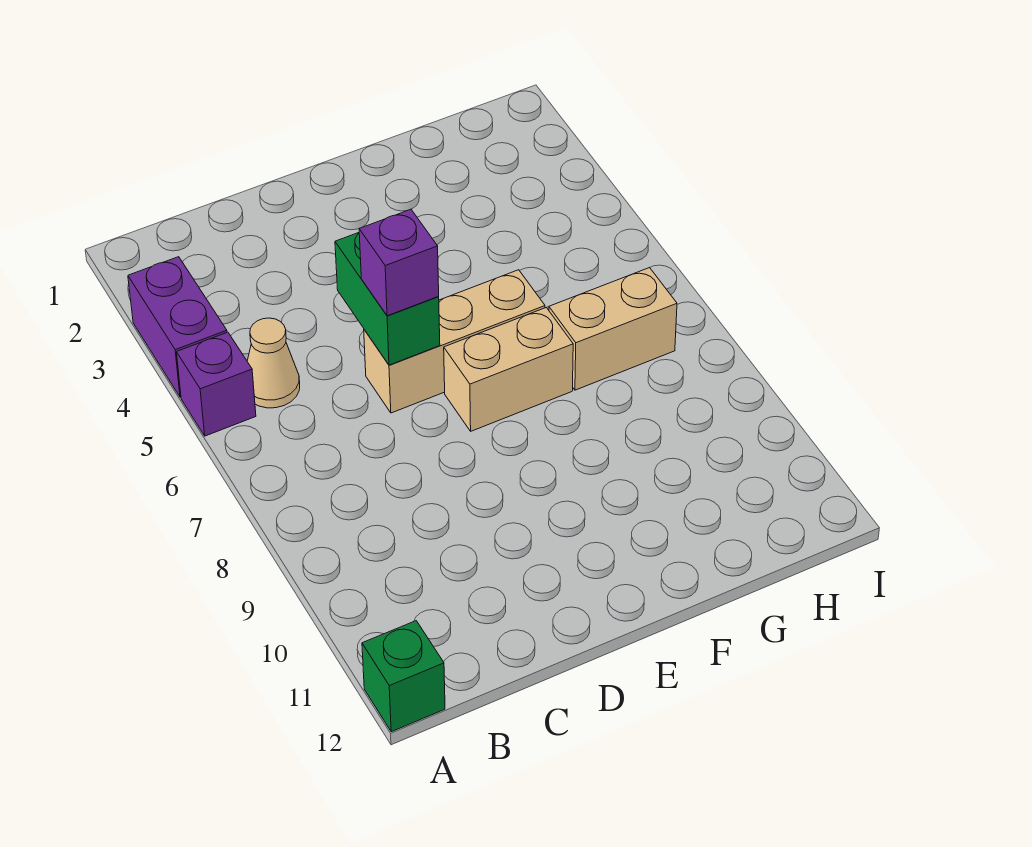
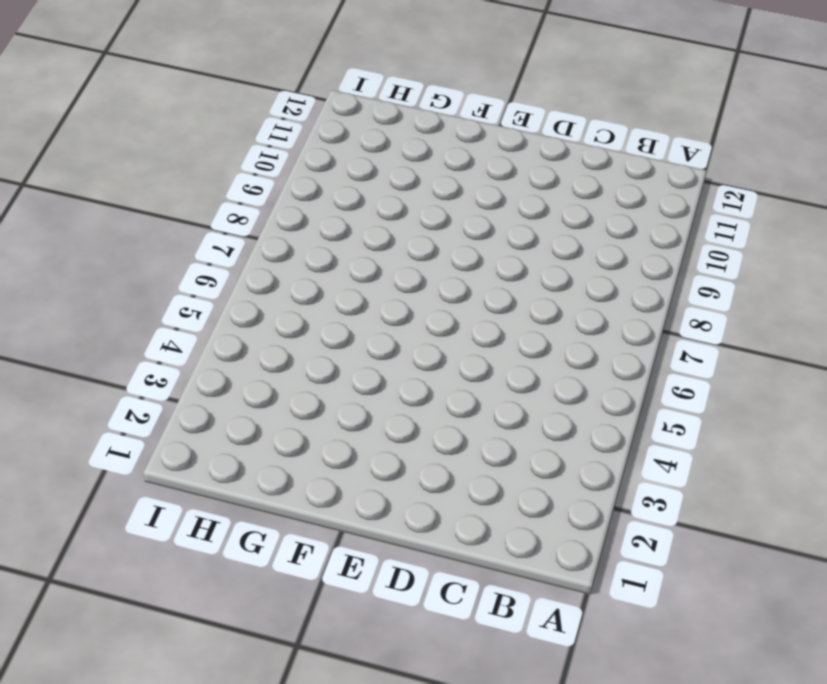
none -> purple 1x2 brick [128,257,227,397]
none -> purple 1x1 brick [177,332,256,436]

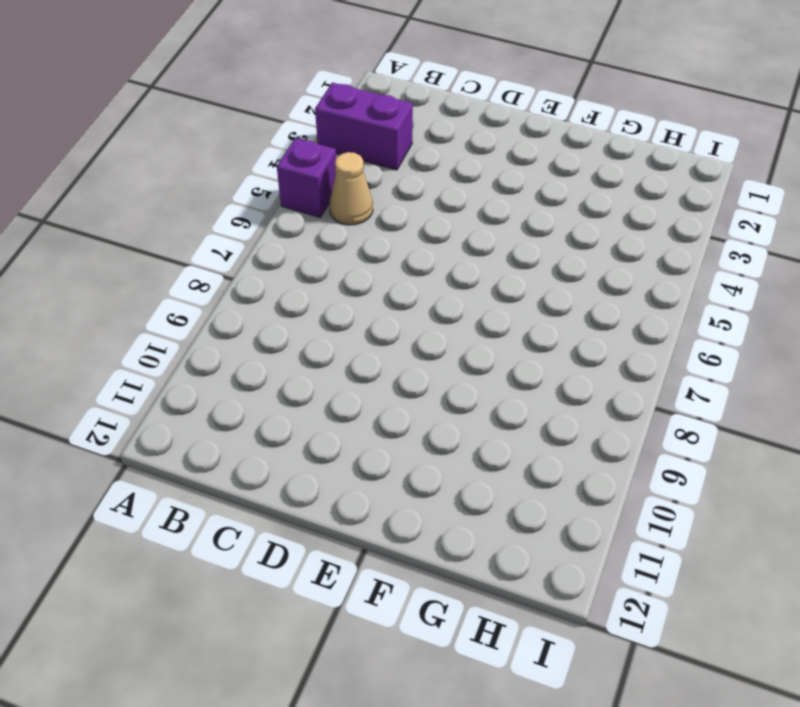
purple 1x2 brick [315,82,413,170] -> purple 1x2 brick turned to [128,257,227,397]
none -> green 1x1 brick [362,621,445,732]
none -> tan 1x3 brick [364,270,545,413]

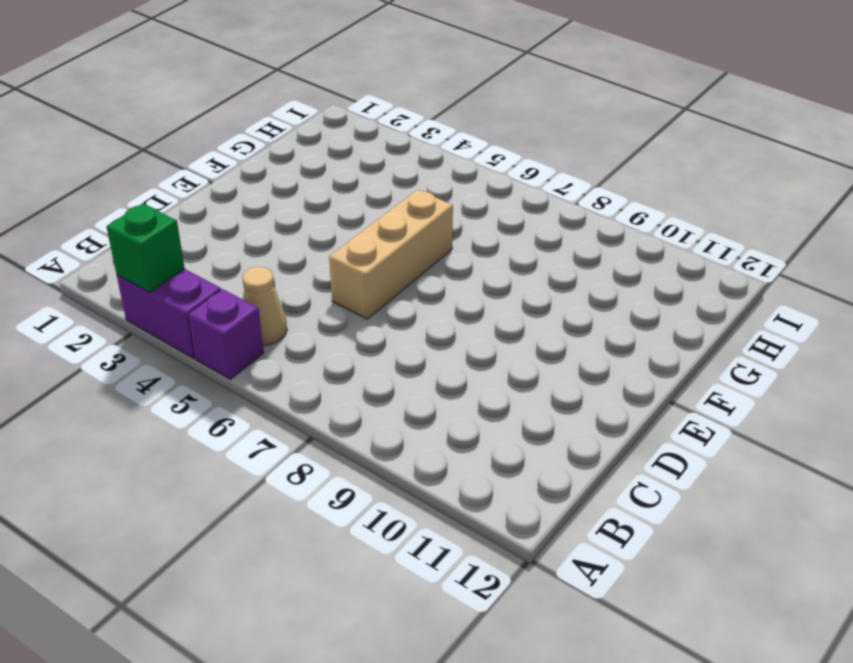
green 1x1 brick [106,203,185,293] -> green 1x1 brick moved to [362,621,445,732]
none -> tan 1x2 brick [444,307,573,431]
none -> tan 1x2 brick [549,268,677,390]

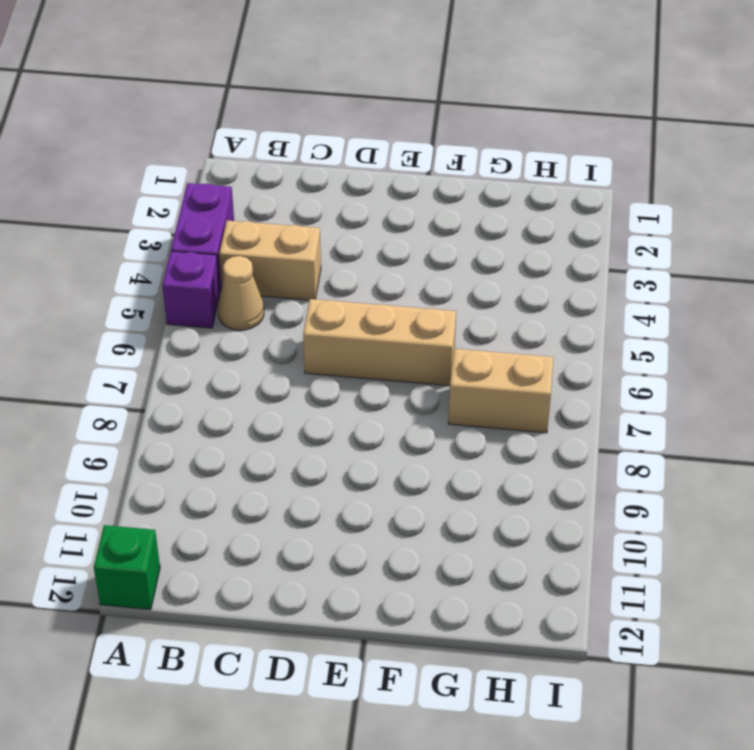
tan 1x2 brick [219,221,321,300] -> tan 1x2 brick moved to [444,307,573,431]
none -> green 1x2 brick [335,233,440,365]
none -> purple 1x1 brick [359,209,439,316]

